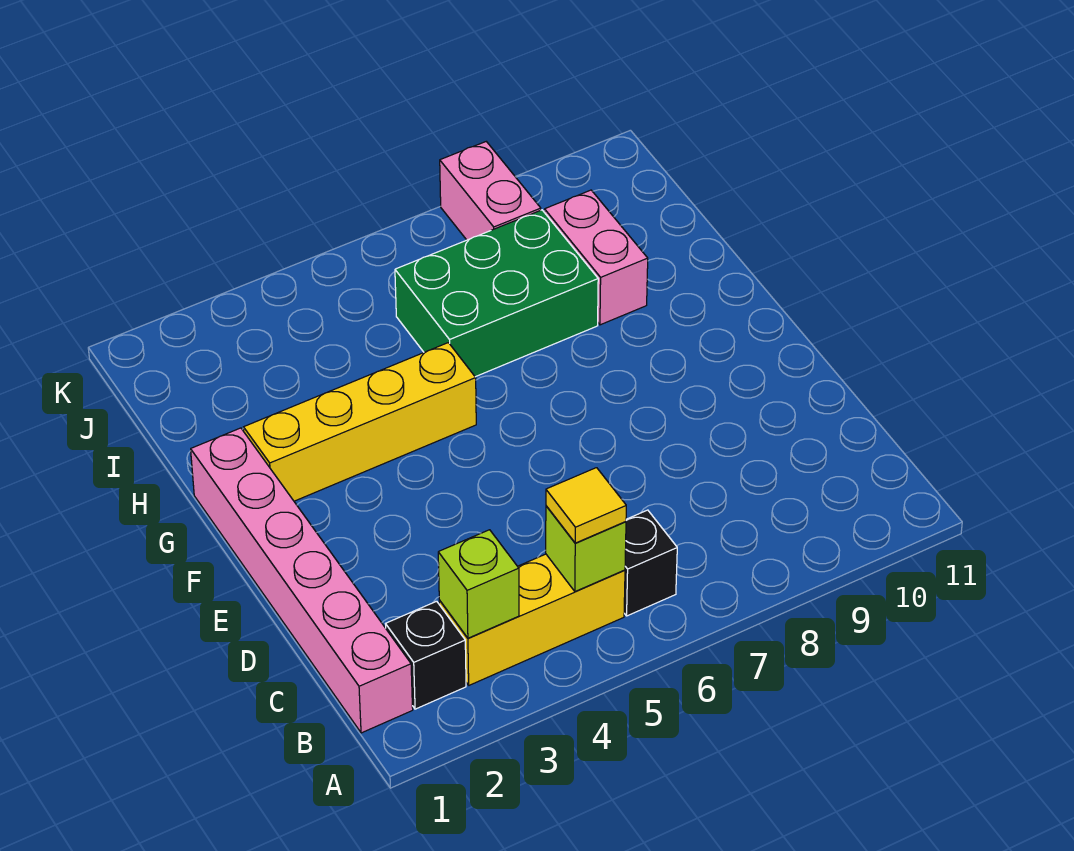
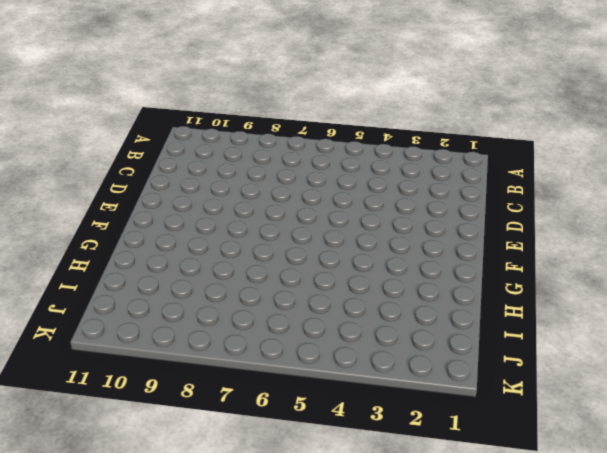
none -> pink 1x6 brick [191,428,413,733]
none -> black 1x1 brick [386,601,466,709]

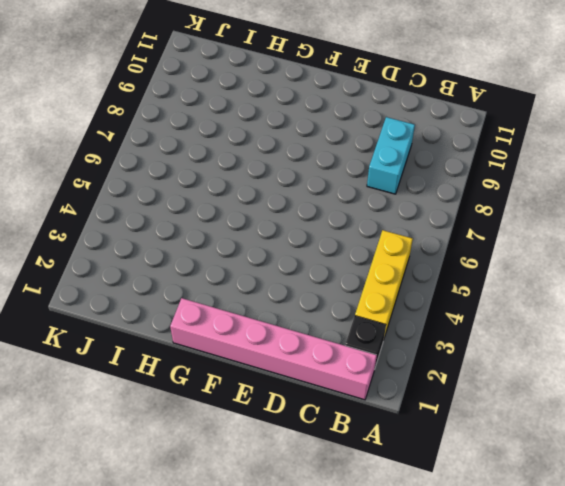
cyan 1x2 brick [367,117,415,194] -> none
none -> black 1x1 brick [624,510,677,616]
none -> yellow 1x4 brick [244,343,476,501]

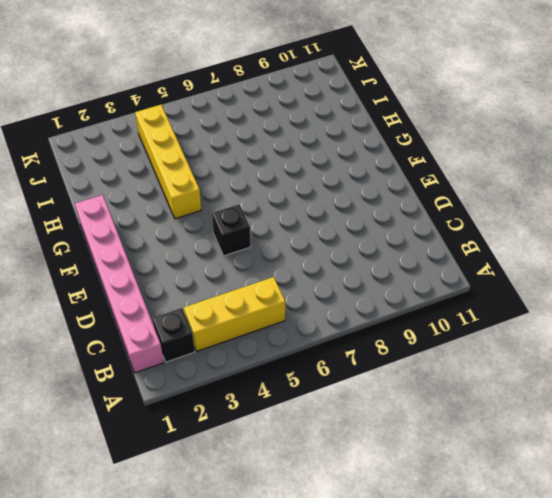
black 1x1 brick [212,204,251,256] -> black 1x1 brick moved to [624,510,677,616]
yellow 1x4 brick [135,105,201,219] -> yellow 1x4 brick turned to [244,343,476,501]
none -> green 2x3 brick [395,210,598,377]
none -> pink 1x2 brick [545,190,648,325]

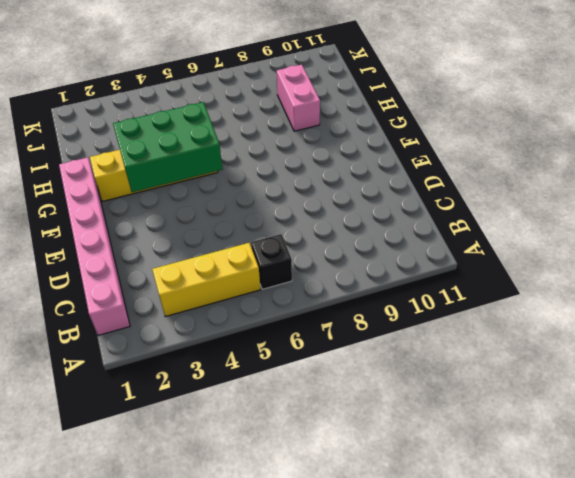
green 2x3 brick [113,102,223,192] -> green 2x3 brick moved to [395,210,598,377]
none -> black 1x1 brick [386,601,466,709]
none -> pink 1x2 brick [440,142,541,240]

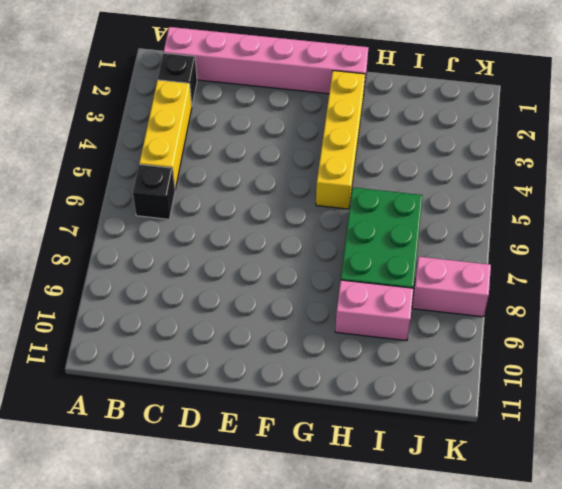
none -> lime 1x1 brick [438,530,519,638]
none -> lime 1x1 brick [546,506,626,591]

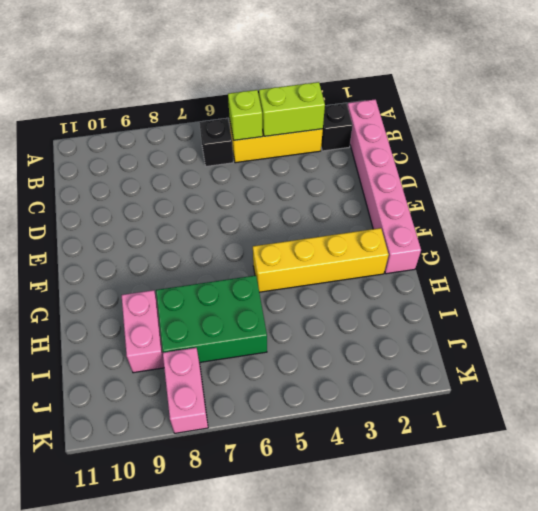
lime 1x2 brick [259,82,325,136] -> lime 1x1 brick [438,530,519,638]
none -> yellow 1x1 tile [546,468,626,543]

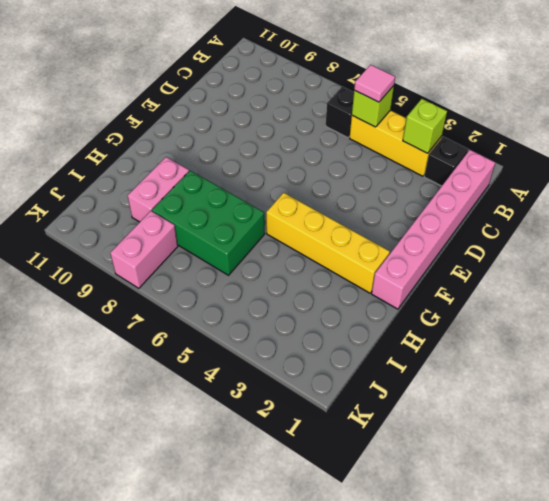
pink 1x1 tile [354,65,395,102] -> yellow 1x1 tile [546,468,626,543]

